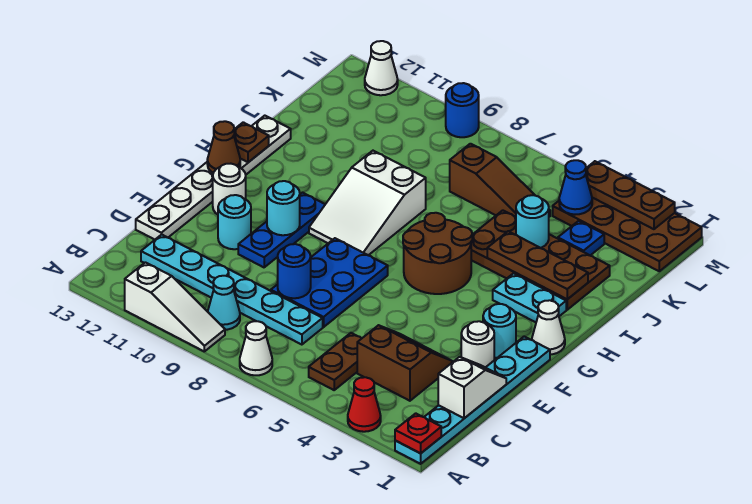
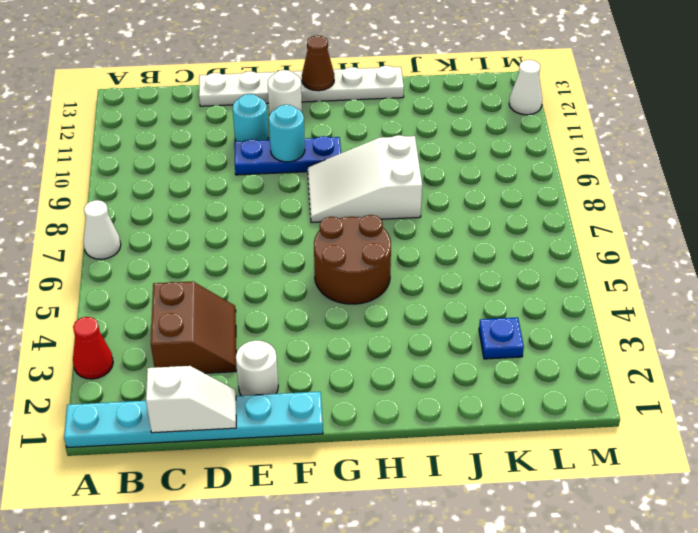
none -> white 1x3 slope [125,262,225,351]
none -> brown 1x2 plate [309,333,362,390]
none -> cyan 1x1 cone [208,276,240,330]
none -> cyan 1x6 plate [141,234,323,345]

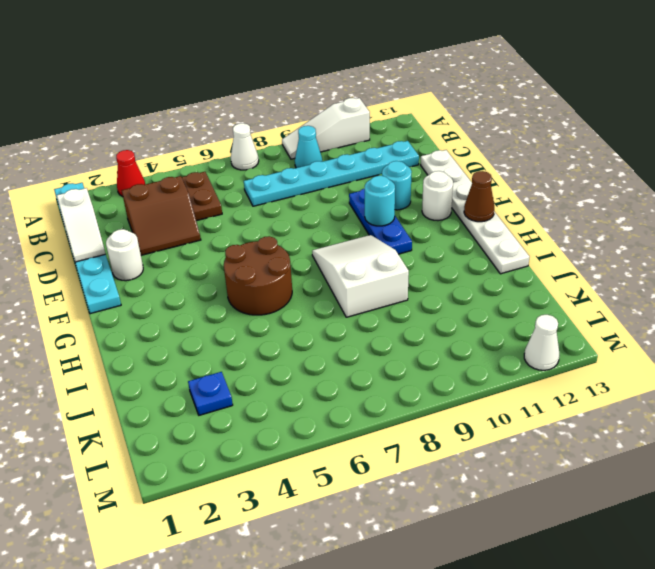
none -> blue 2x3 plate [271,238,388,327]
none -> cyan 1x1 round brick [483,304,516,358]
none -> white 1x1 cone [532,300,565,355]
none -> cyan 1x2 plate [493,273,566,322]

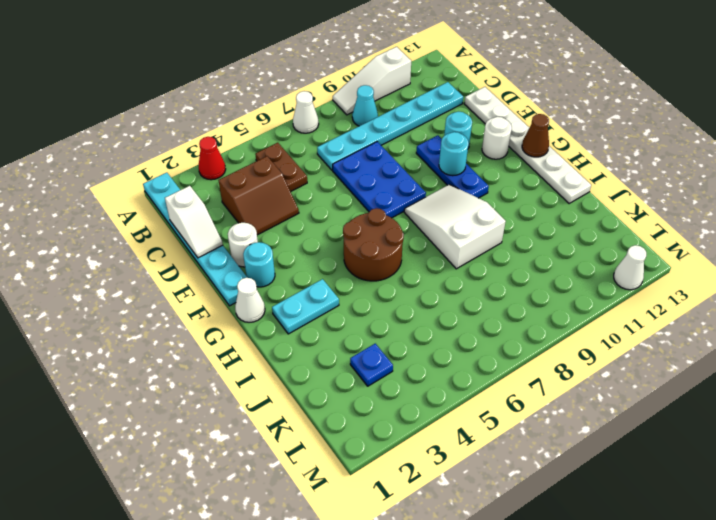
none -> brown 2x4 plate [471,210,610,310]
none -> brown 1x3 slope [450,144,550,217]
none -> brown 2x4 plate [553,198,702,271]
none -> blue 1x1 round brick [446,83,479,137]

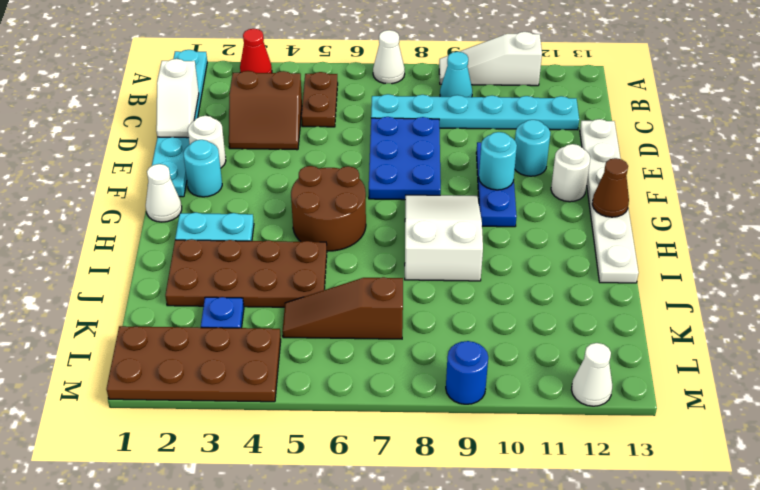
none -> red 1x1 plate [395,413,441,453]
none -> blue 1x1 round brick [278,244,311,298]
none -> brown 1x1 plate [234,122,269,162]
none -> brown 1x3 plate [487,231,588,299]

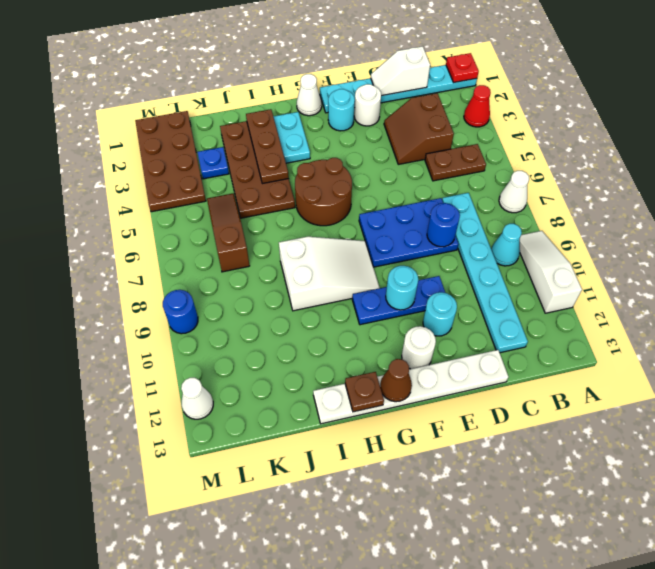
none -> cyan 1x1 round brick [516,195,549,248]
none -> blue 1x1 cone [559,160,592,215]
none -> brown 1x3 plate [586,161,675,229]

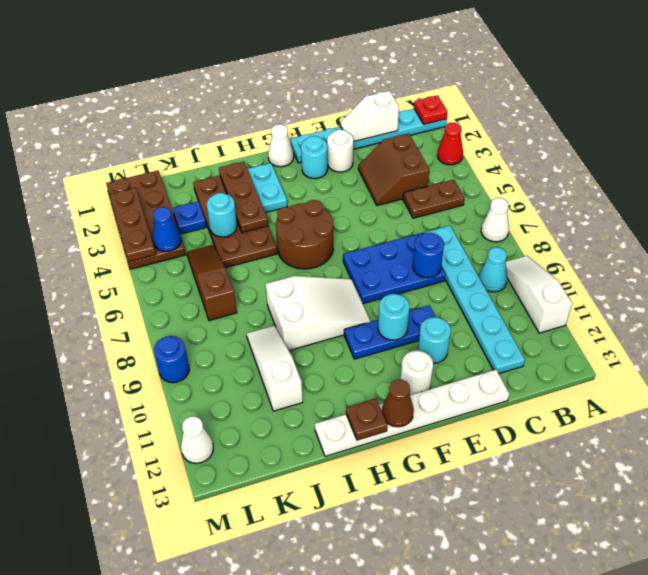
white 1x3 slope [247,326,303,411] -> none

